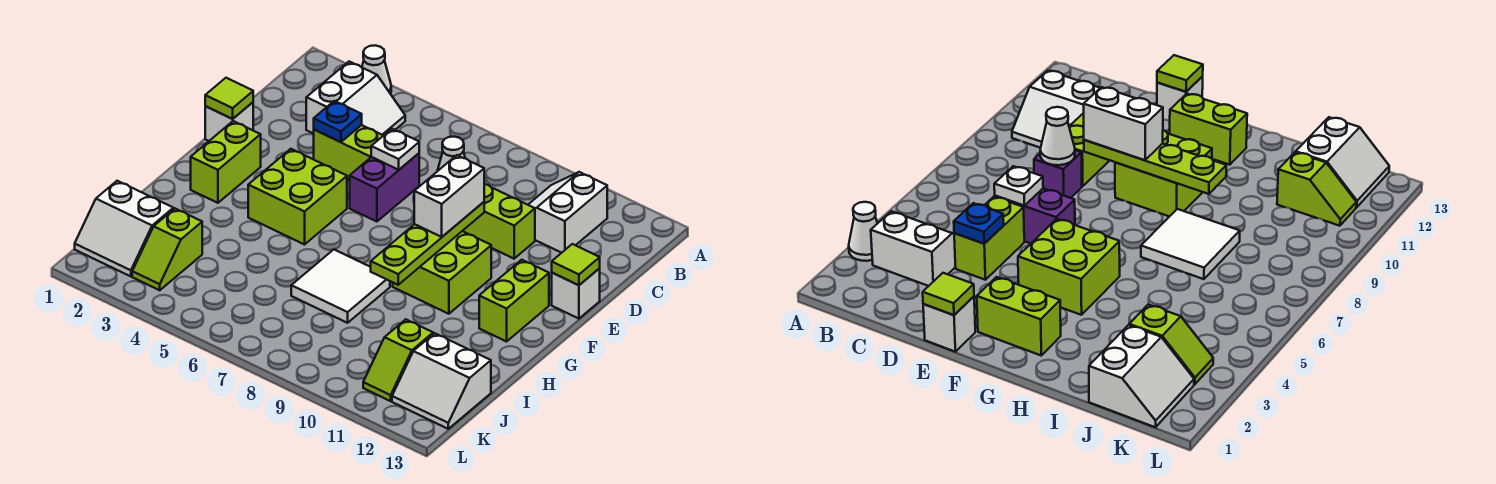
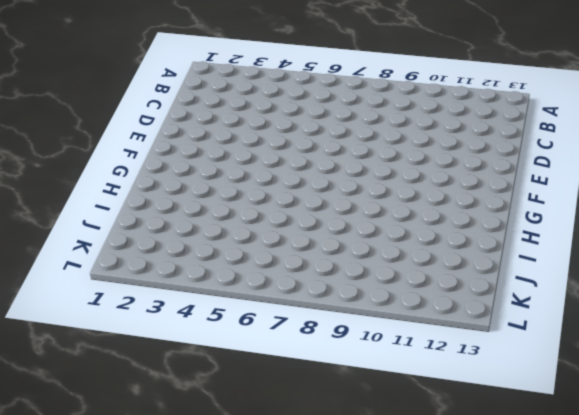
none -> white 1x1 cone [362,45,391,94]
none -> white 2x2 slope [306,62,405,136]
none -> white 2x2 slope [528,172,607,253]

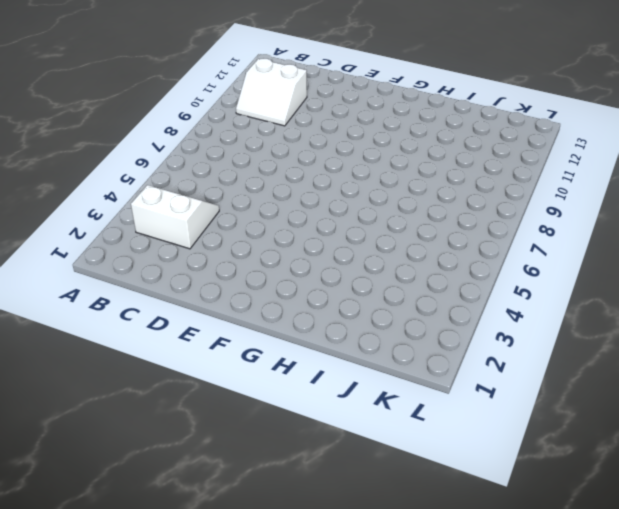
none -> white 1x1 cone [362,45,391,94]
none -> lime 1x2 brick [314,125,383,180]
none -> purple 1x2 brick [350,153,419,222]

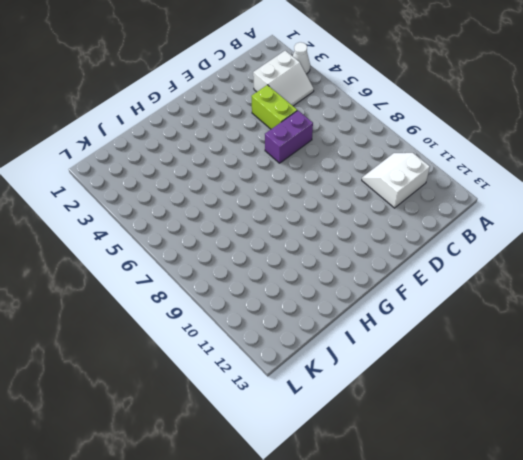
none -> purple 1x1 brick [1034,150,1082,198]
none -> lime 1x2 brick [463,184,535,259]
none -> white 1x1 brick [205,102,253,141]

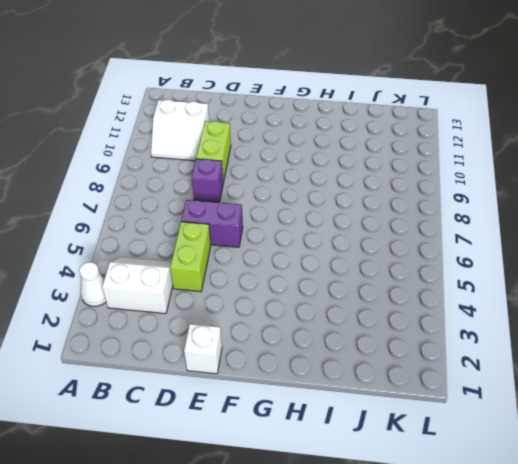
none -> white 1x1 brick [552,268,600,319]
none -> lime 1x2 brick [191,121,261,203]
none -> lime 2x2 brick [248,149,347,244]

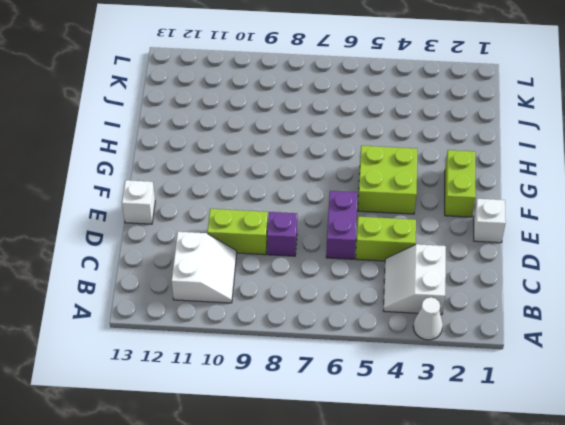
none -> lime 2x2 brick [393,231,491,314]
none -> lime 1x2 brick [479,260,549,342]
none -> white 2x2 tile [291,249,390,323]

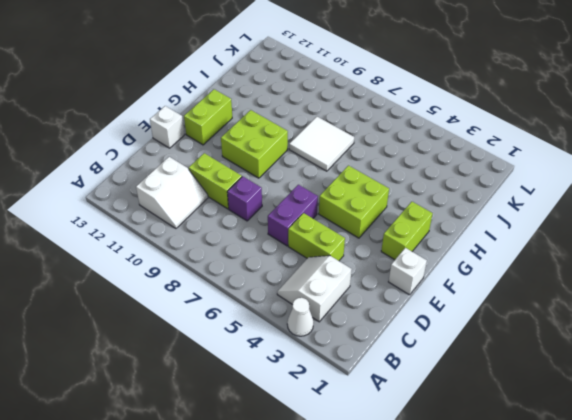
none -> white 2x2 slope [75,181,173,276]
none -> lime 1x2 slope [132,209,202,290]
none -> lime 1x2 slope [363,319,433,401]

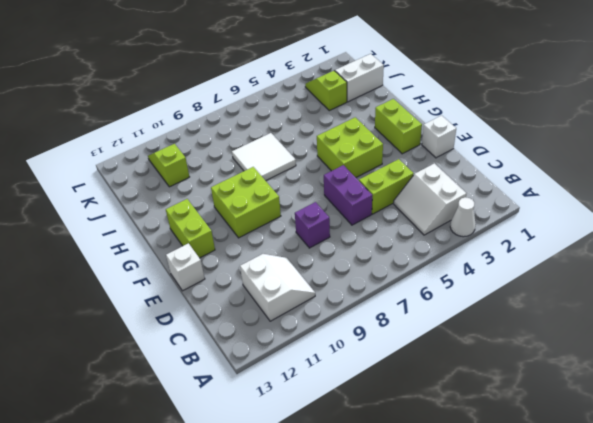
none -> lime 1x2 brick [463,184,535,259]
none -> white 2x2 slope [392,333,491,429]
none -> blue 1x1 plate [314,101,362,142]

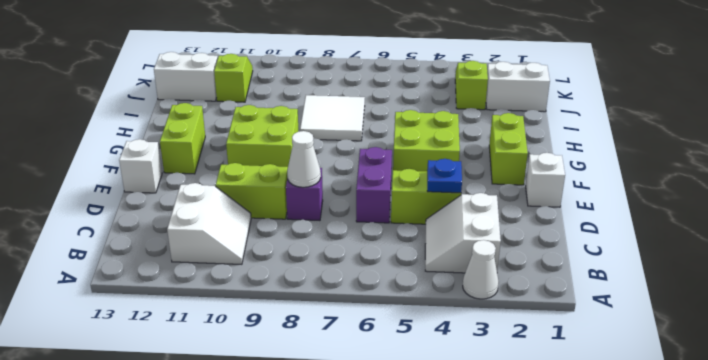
none -> white 1x1 plate [371,129,419,170]
none -> lime 1x1 tile [205,78,253,119]
none -> lime 1x4 plate [371,202,484,285]

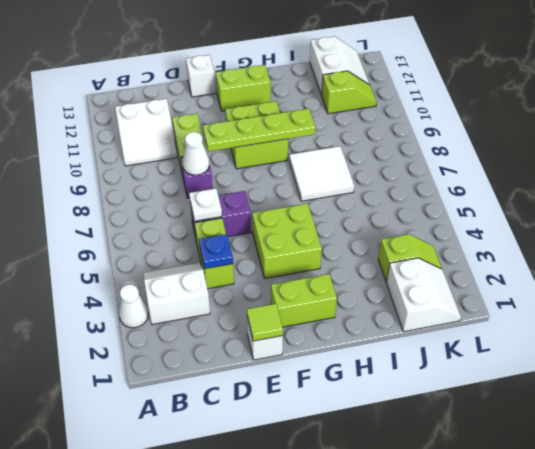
none -> lime 1x1 tile [552,244,600,285]
none -> white 1x2 brick [414,155,484,237]

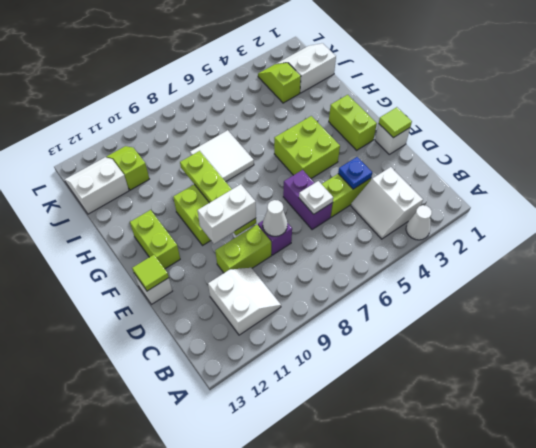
white 1x2 brick [197,184,256,244] -> white 1x2 brick turned to [414,155,484,237]

